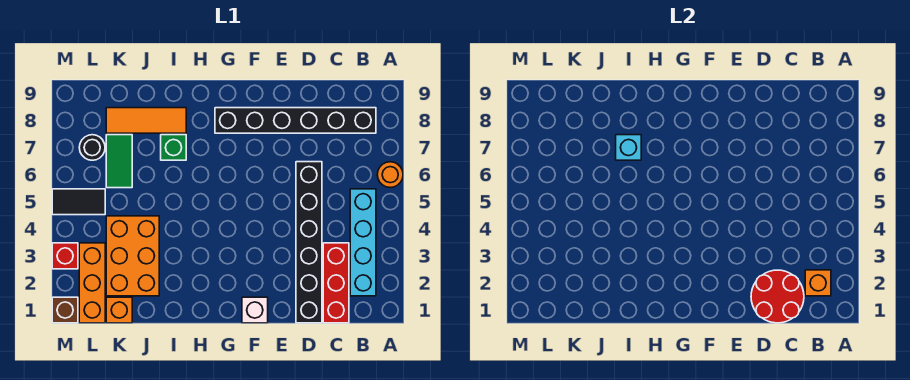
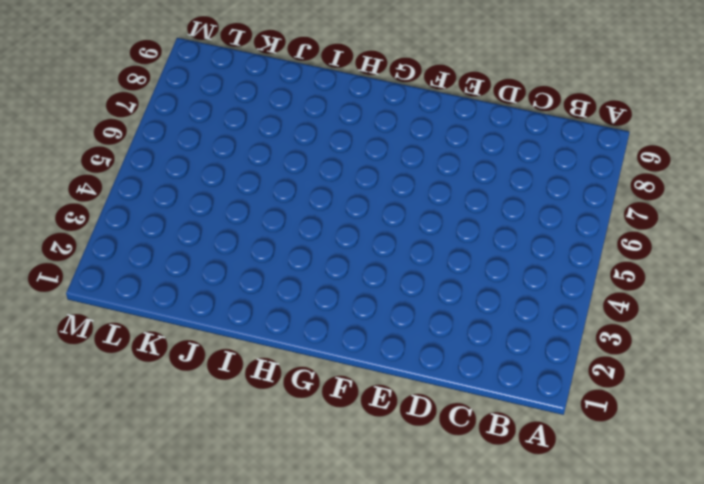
none -> orange 1x1 round brick [377,162,403,188]
none -> cyan 1x4 brick [350,189,376,296]
none -> black 1x6 brick [215,108,376,133]

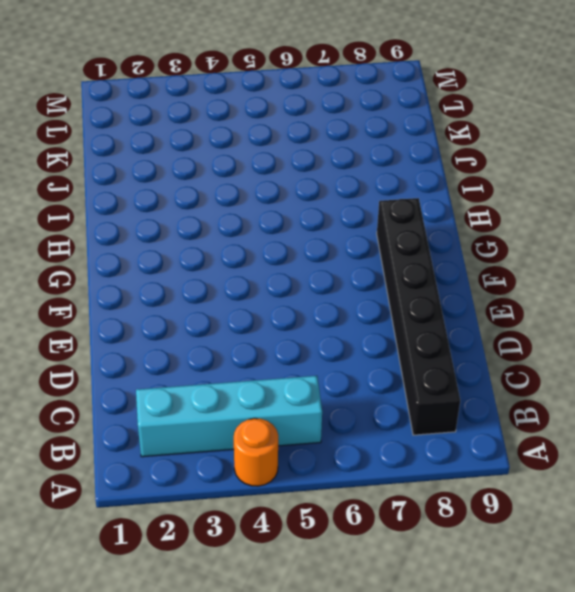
orange 1x1 round brick [234,418,278,486] -> orange 1x1 round brick moved to [377,162,403,188]
none -> red 1x3 brick [323,243,349,323]
none -> black 1x6 brick [296,162,322,323]
none -> white 1x1 brick [242,297,268,323]

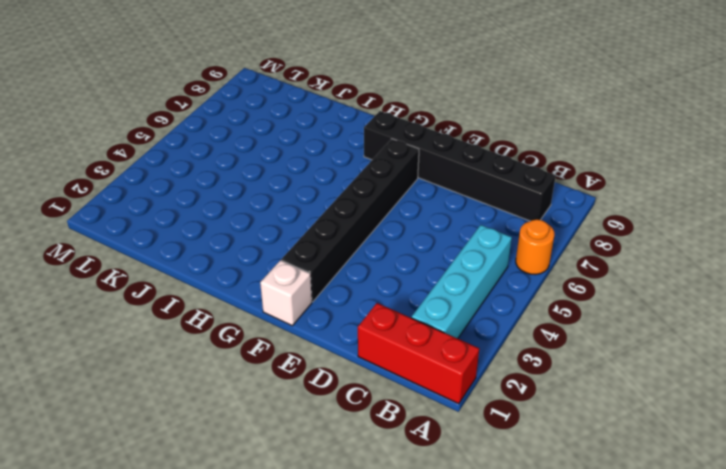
red 1x3 brick [358,303,479,404] -> red 1x3 brick turned to [323,243,349,323]
black 1x6 brick [282,139,419,302] -> black 1x6 brick moved to [296,162,322,323]
none -> green 1x1 brick [161,135,186,160]
none -> orange 1x3 tile [106,108,186,133]
none -> orange 2x3 brick [106,216,159,296]

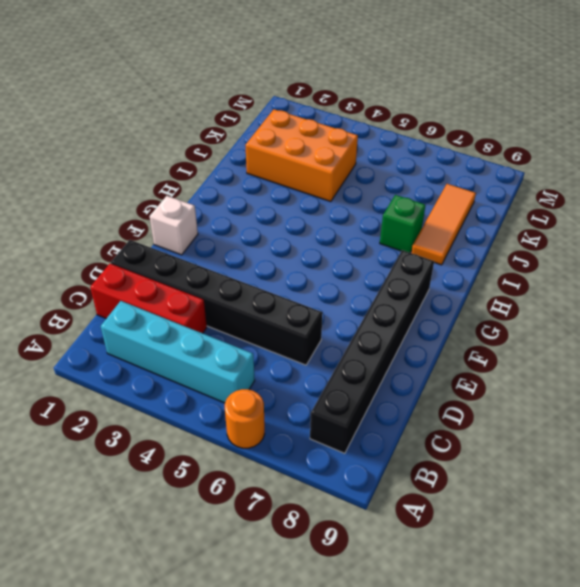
none -> orange 1x1 brick [106,297,132,323]
none -> green 1x2 tile [106,135,132,188]
none -> orange 1x3 brick [79,243,105,323]

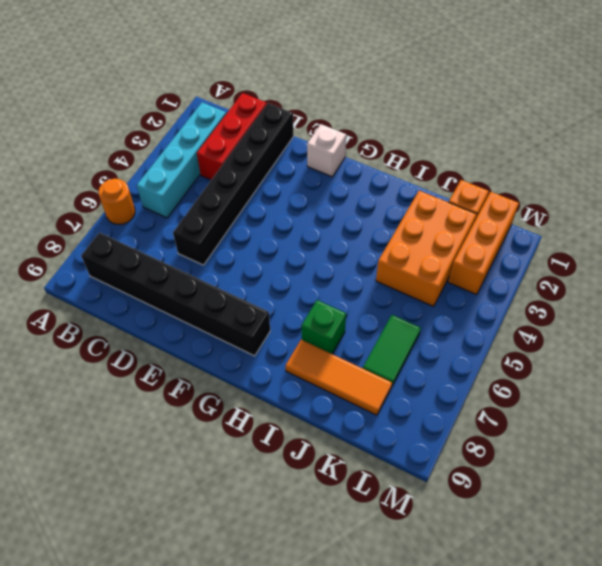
none -> black 1x2 tile [52,189,105,215]
none -> black 1x1 round brick [79,135,105,160]
none -> brown 1x1 brick [52,297,78,323]

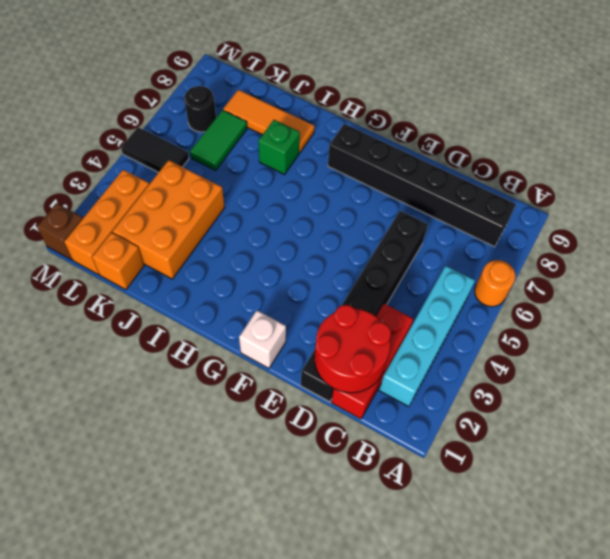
none -> red 1x1 brick [52,243,78,269]
none -> orange 1x1 brick [805,270,831,296]
none -> cyan 1x1 brick [616,135,641,160]

